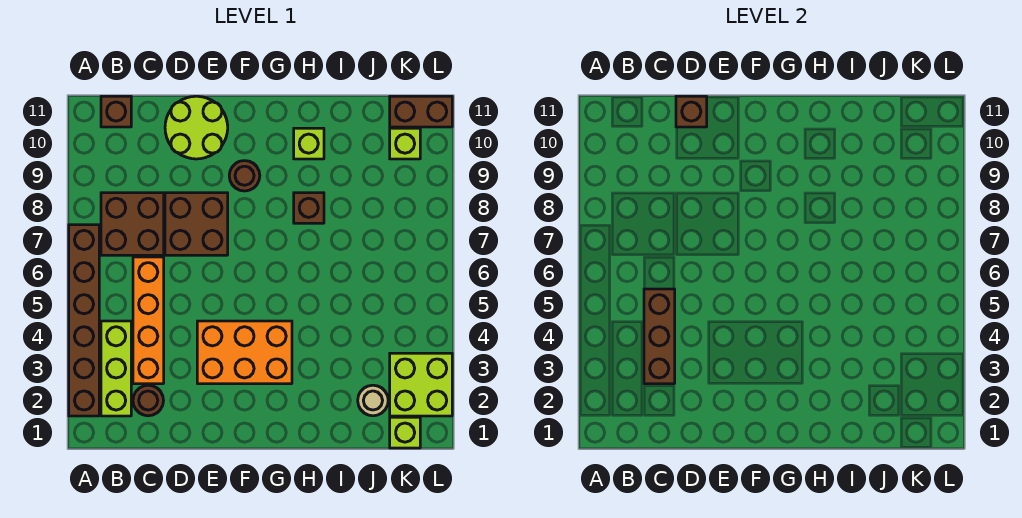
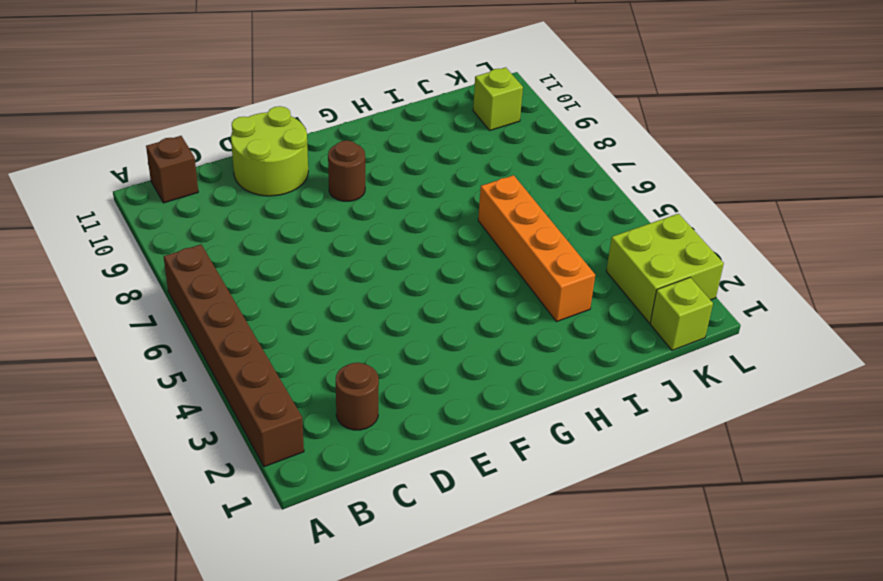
orange 1x4 brick [478,175,595,322] -> orange 1x4 brick moved to [133,257,164,384]
none -> lime 1x3 brick [101,321,131,416]
none -> brown 2x2 brick [101,193,164,255]
none -> brown 2x2 brick [165,193,228,255]

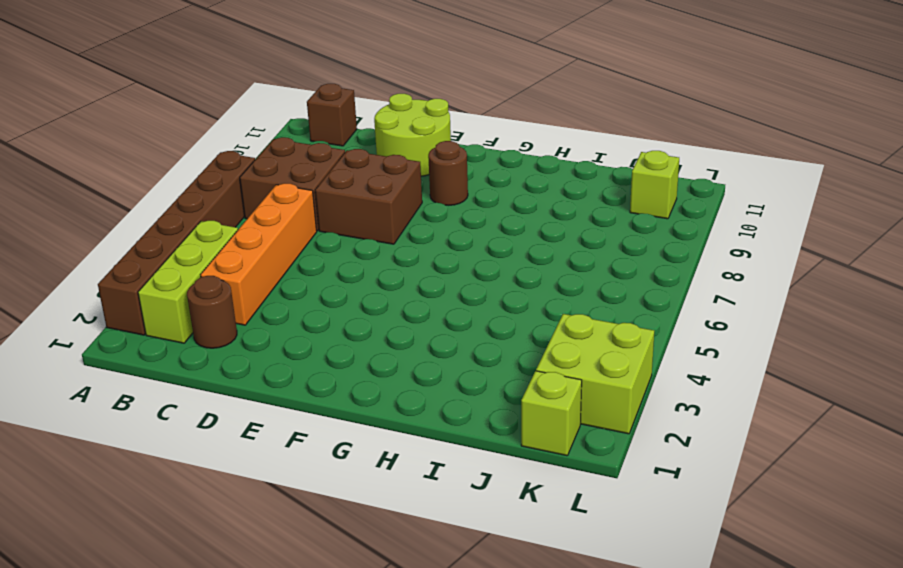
none -> orange 2x3 brick [197,321,292,384]
none -> brown 1x1 brick [294,193,324,223]
none -> lime 1x1 brick [294,128,324,159]

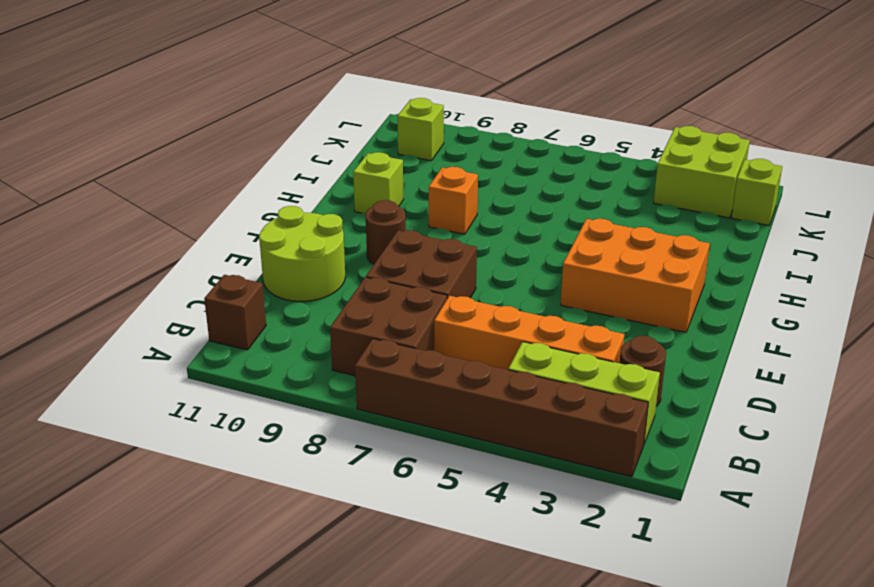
orange 2x3 brick [561,219,710,332] -> orange 2x3 brick turned to [197,321,292,384]
orange 1x1 brick [429,167,478,234] -> brown 1x1 brick [294,193,324,223]
none -> tan 1x1 round brick [358,385,388,416]
none -> brown 1x2 brick [390,96,452,127]
none -> brown 1x3 brick [644,289,675,384]

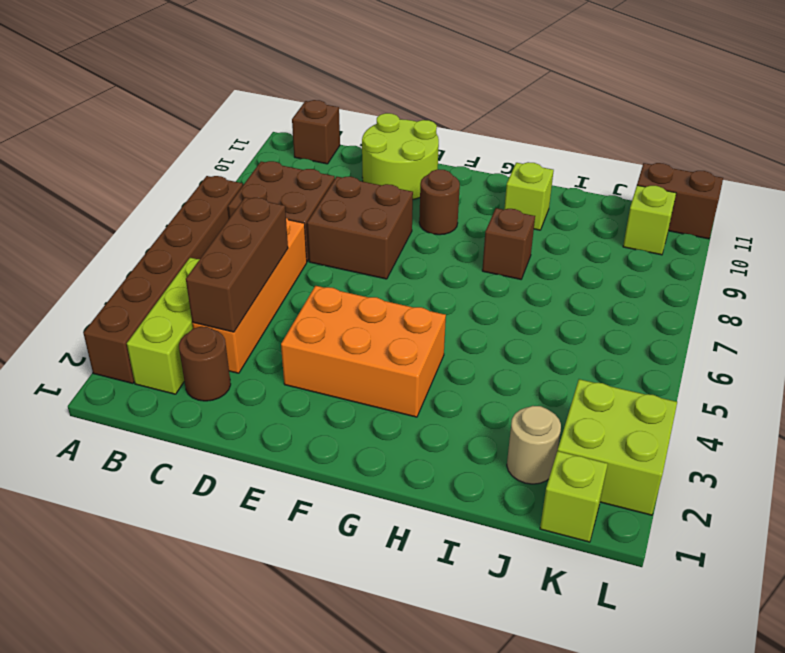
none -> brown 1x1 brick [676,96,707,127]

